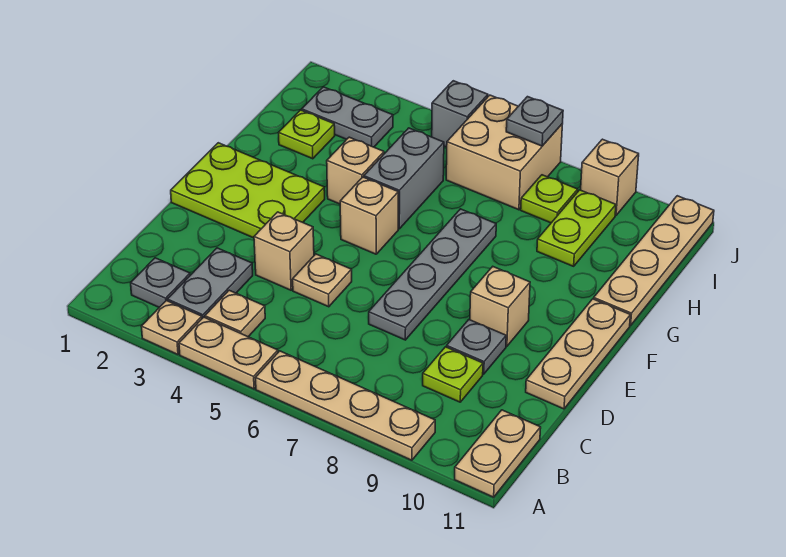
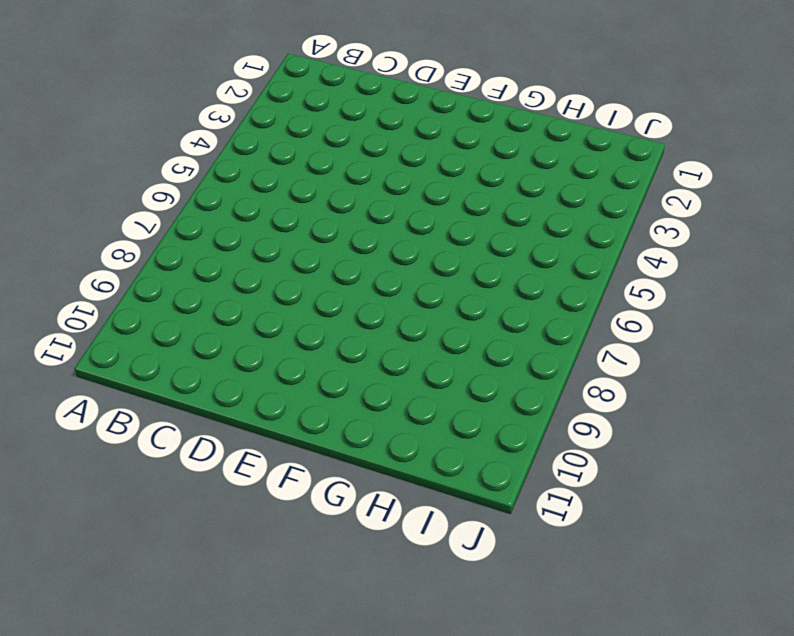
none -> tan 1x1 plate [141,301,202,355]
none -> tan 1x2 plate [179,317,278,389]
none -> tan 1x4 plate [256,351,435,460]

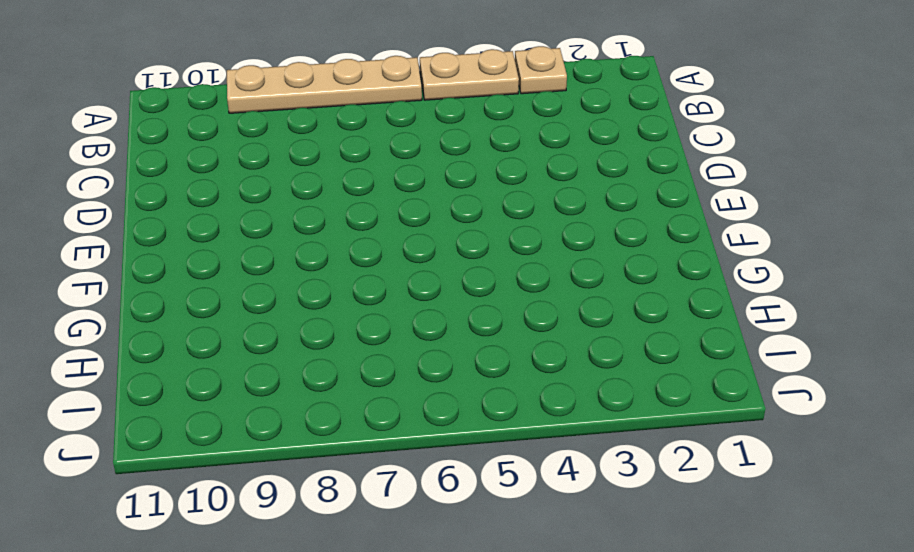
none -> tan 1x2 plate [455,410,541,497]
none -> grey 1x1 plate [131,258,190,307]
none -> grey 1x2 plate [168,248,253,318]

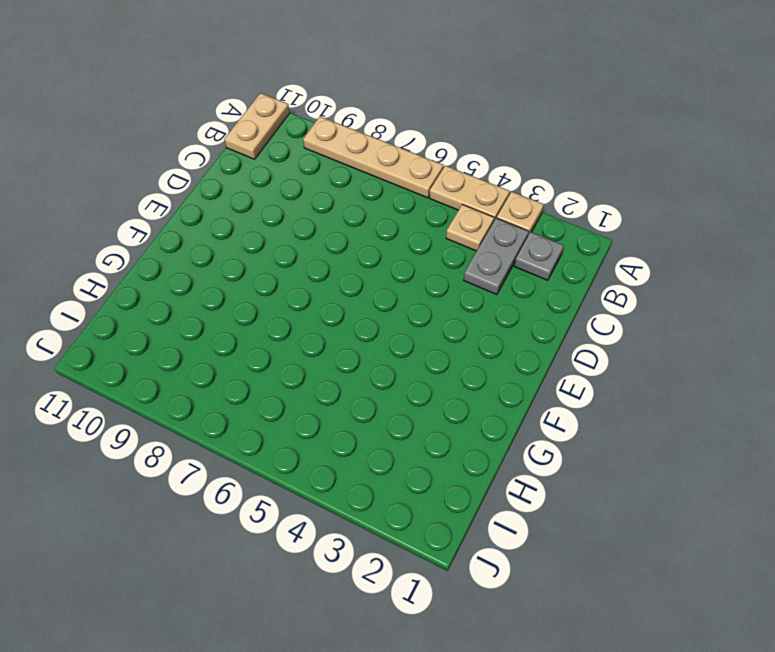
none -> lime 1x1 plate [423,347,483,402]
none -> tan 1x1 brick [254,212,314,290]
none -> tan 1x1 plate [293,254,352,307]

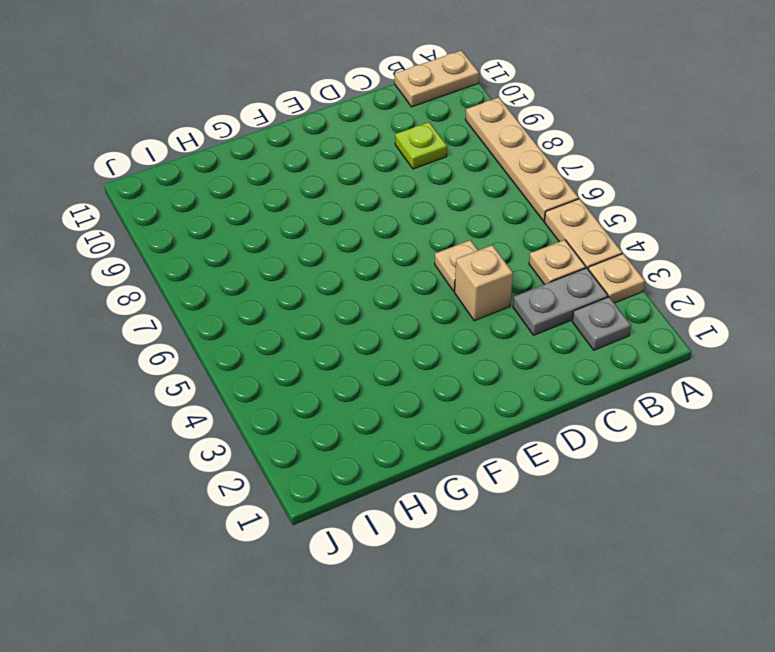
none -> grey 1x4 plate [369,209,496,340]
none -> grey 1x1 plate [447,320,506,374]
none -> tan 1x3 plate [526,299,630,409]

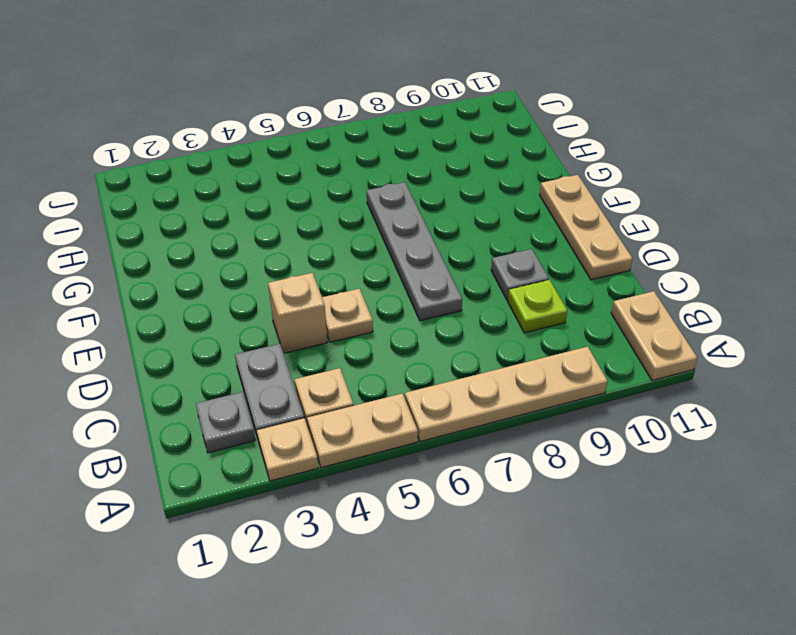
none -> lime 2x3 plate [171,143,325,238]
none -> tan 1x1 brick [470,267,530,346]
none -> tan 1x1 brick [340,177,398,254]

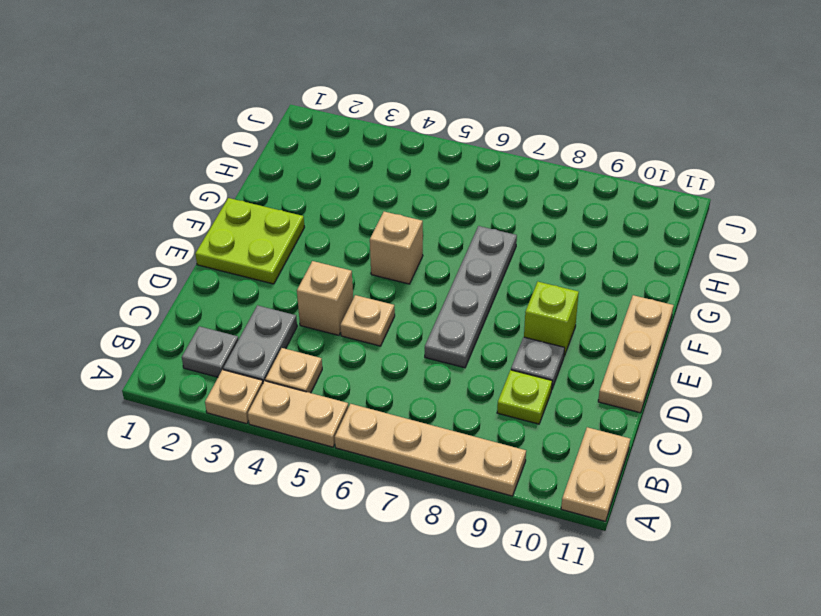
lime 2x2 plate [195,198,304,284] -> lime 2x3 plate [171,143,325,238]
lime 1x1 brick [524,282,579,356] -> tan 1x1 brick [470,267,530,346]
none -> tan 1x1 brick [327,137,384,204]
none -> grey 1x2 brick [364,128,444,229]
none -> tan 1x4 plate [594,196,714,326]

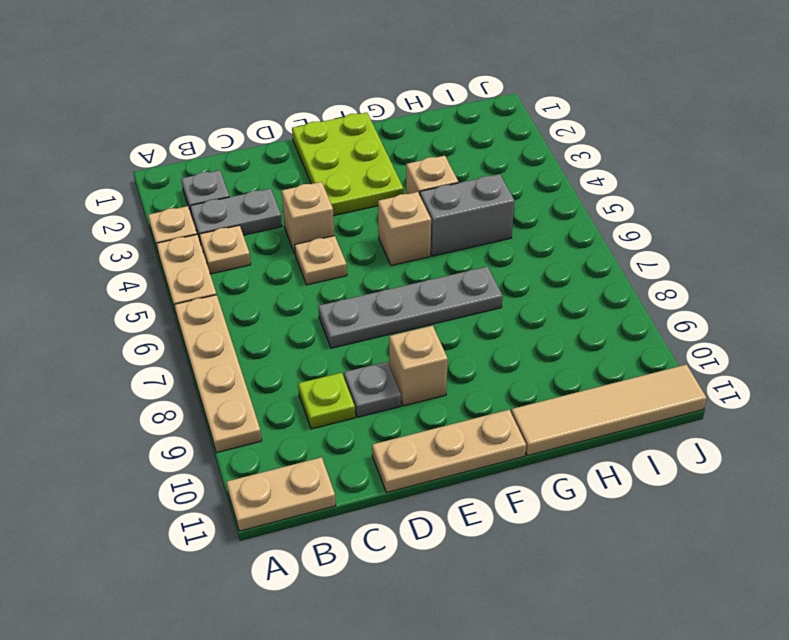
tan 1x4 tile [511,365,707,456] -> tan 1x4 plate [594,196,714,326]
none -> lime 1x1 plate [279,110,335,159]
none -> lime 1x2 plate [537,190,616,266]
none -> grey 1x2 plate [302,87,393,147]

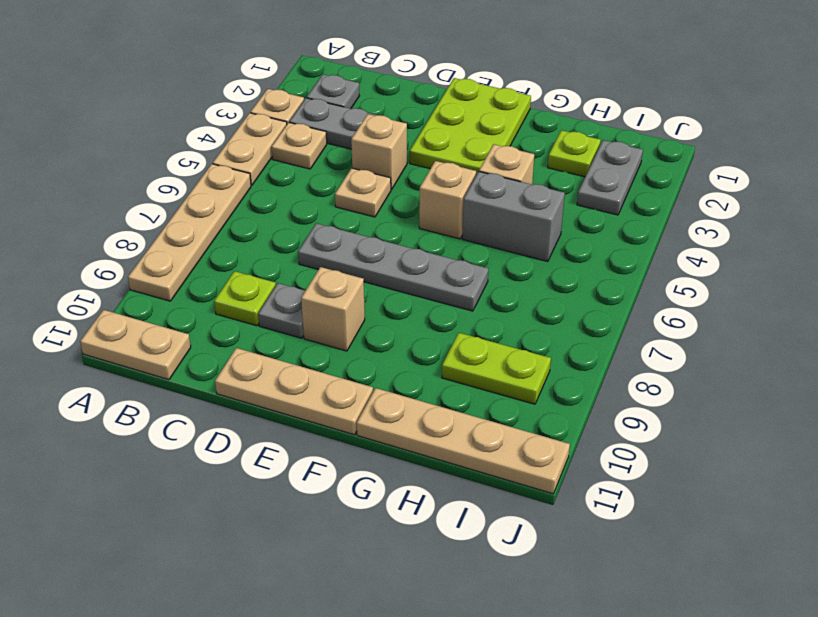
none -> tan 2x2 brick [446,95,562,210]
none -> lime 1x1 plate [521,175,578,223]
none -> grey 1x1 brick [432,81,488,147]

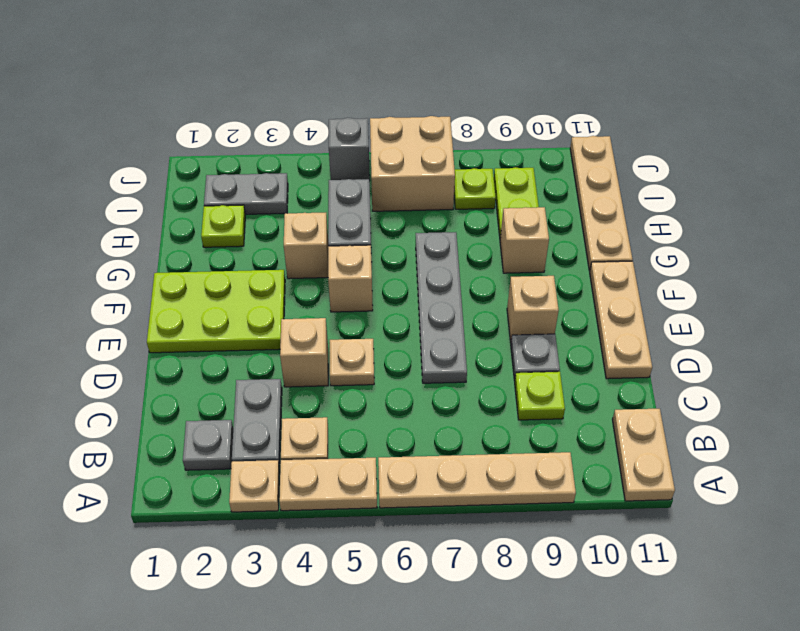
tan 1x1 brick [500,207,549,273] -> tan 1x1 brick moved to [581,139,639,215]
none -> grey 1x1 plate [506,97,563,146]

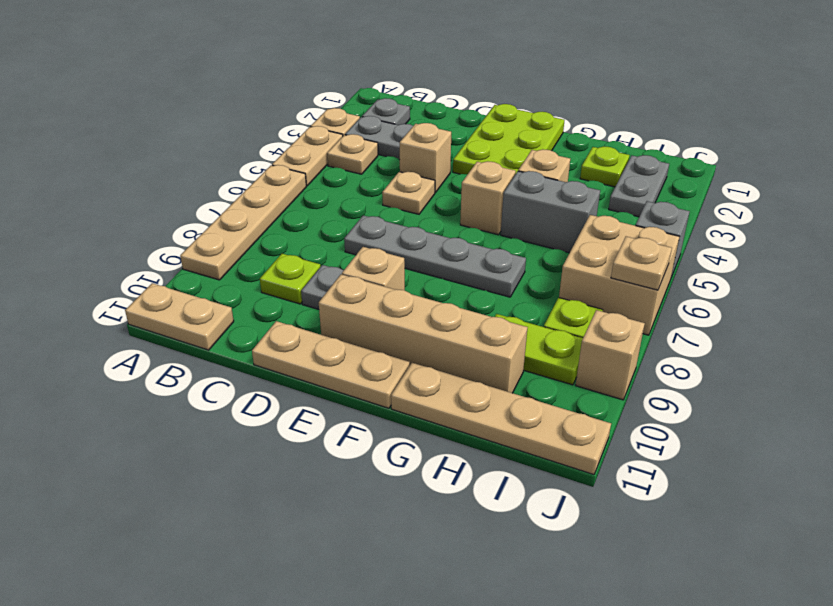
tan 1x4 brick [319,274,528,393] -> none
tan 1x1 plate [611,236,672,290] -> grey 1x1 plate [506,97,563,146]

